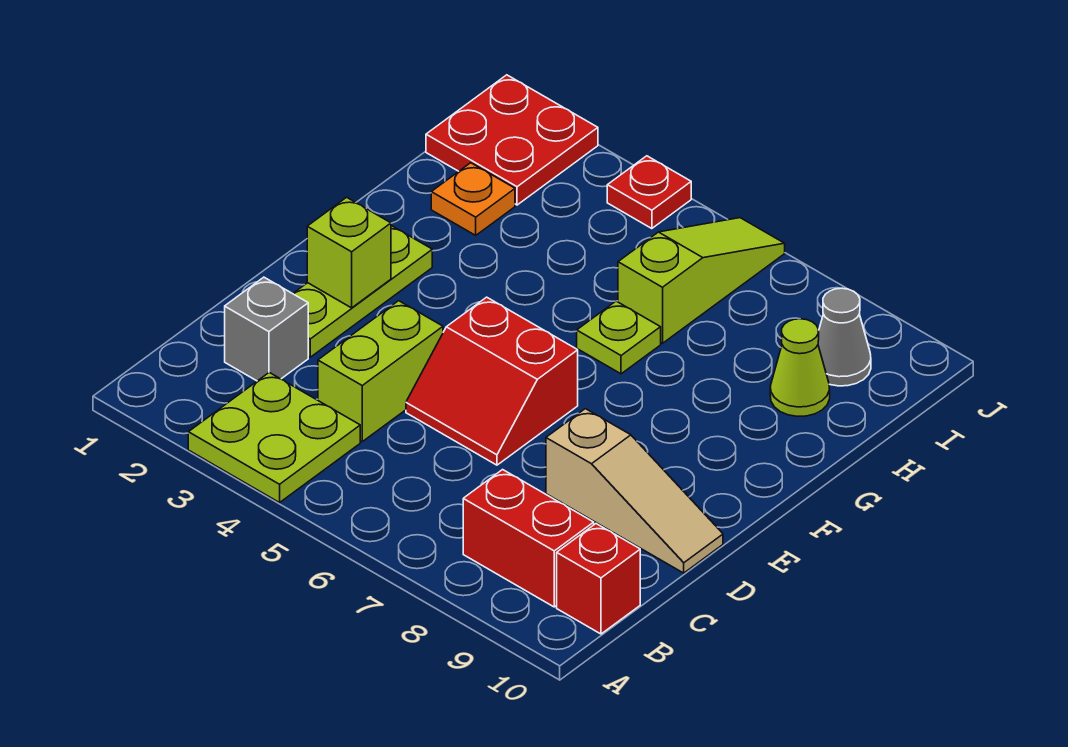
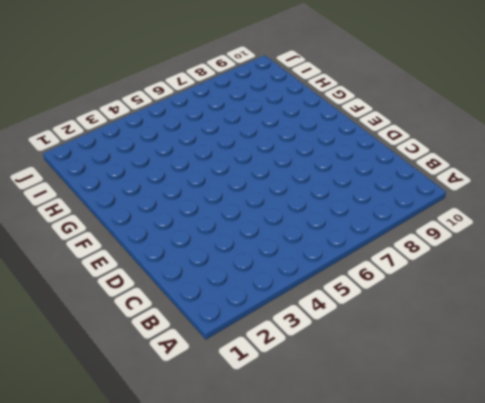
none -> lime 2x2 plate [188,373,360,503]
none -> red 1x2 brick [463,470,594,607]
none -> red 1x1 brick [557,524,640,634]

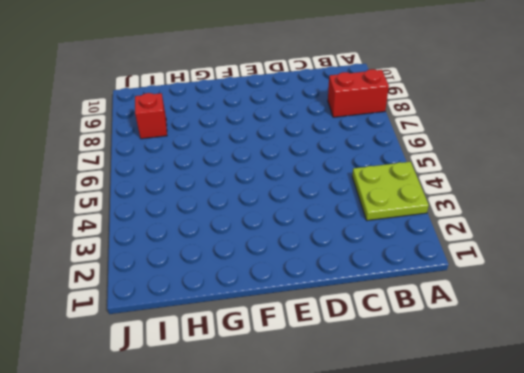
red 1x2 brick [328,69,389,117] -> red 1x2 brick turned to [463,470,594,607]
red 1x1 brick [135,93,167,139] -> red 1x1 brick moved to [557,524,640,634]
none -> grey 1x1 brick [225,277,308,381]
none -> lime 1x2 brick [318,301,443,441]
none -> lime 1x3 plate [293,226,432,357]

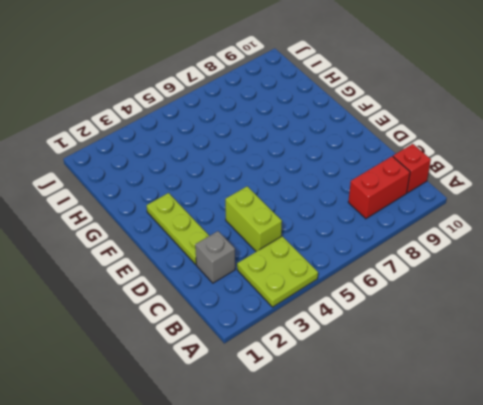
none -> red 2x2 slope [406,297,578,465]
none -> tan 1x3 slope [546,409,723,573]
none -> lime 1x1 plate [577,301,661,374]

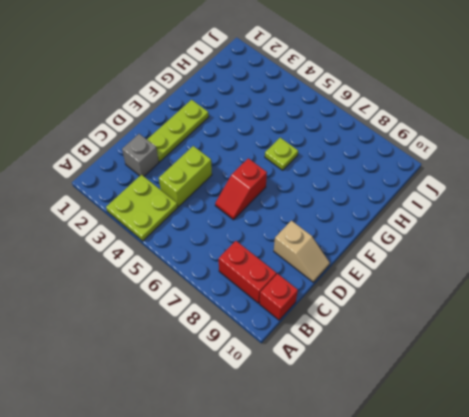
red 1x2 slope [215,158,267,220] -> red 2x2 slope [406,297,578,465]
tan 1x2 slope [274,221,330,282] -> tan 1x3 slope [546,409,723,573]
none -> orange 1x1 plate [431,163,515,235]
none -> lime 1x3 slope [618,218,785,343]
none -> lime 1x1 cone [770,319,830,416]

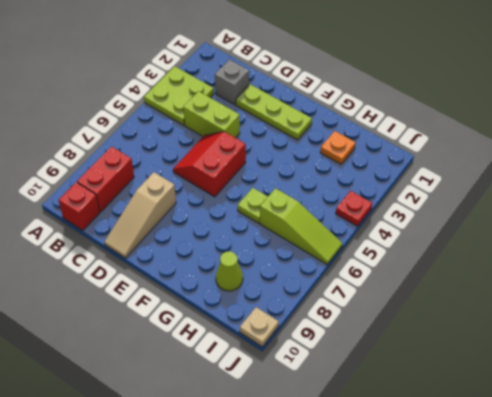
tan 1x1 plate [240,307,279,347] -> none
none -> red 2x2 plate [426,75,598,205]
none -> grey 1x1 cone [818,288,871,386]
none -> lime 1x1 brick [307,197,391,308]

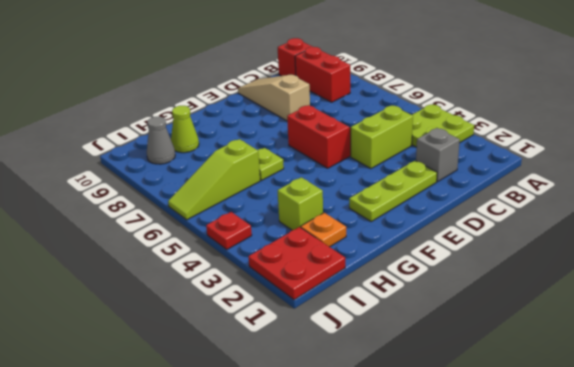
lime 1x1 brick [278,177,323,230] -> lime 1x1 brick moved to [307,197,391,308]

